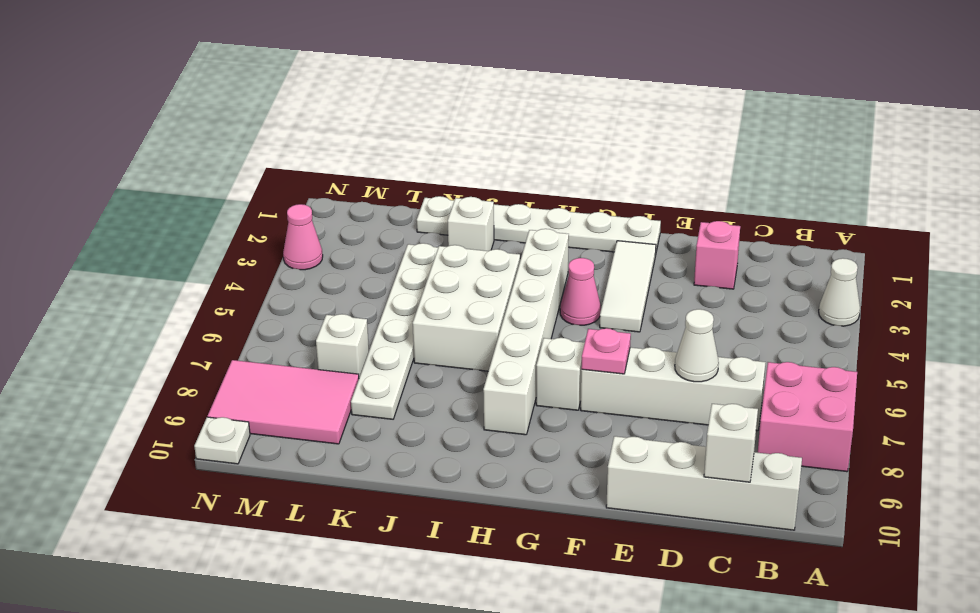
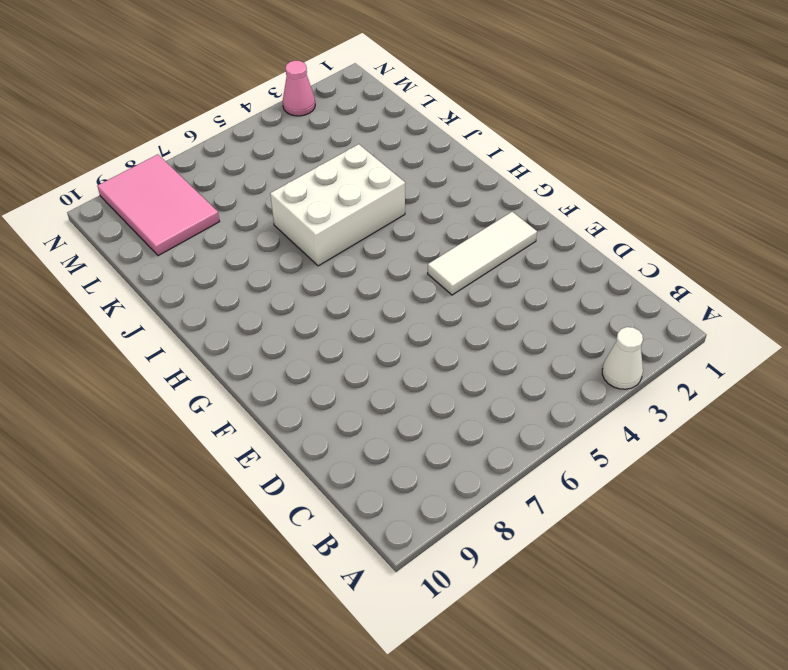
none -> pink 2x2 brick [758,362,857,472]
none -> white 1x4 brick [606,436,802,530]
none -> white 1x4 brick [581,347,766,431]

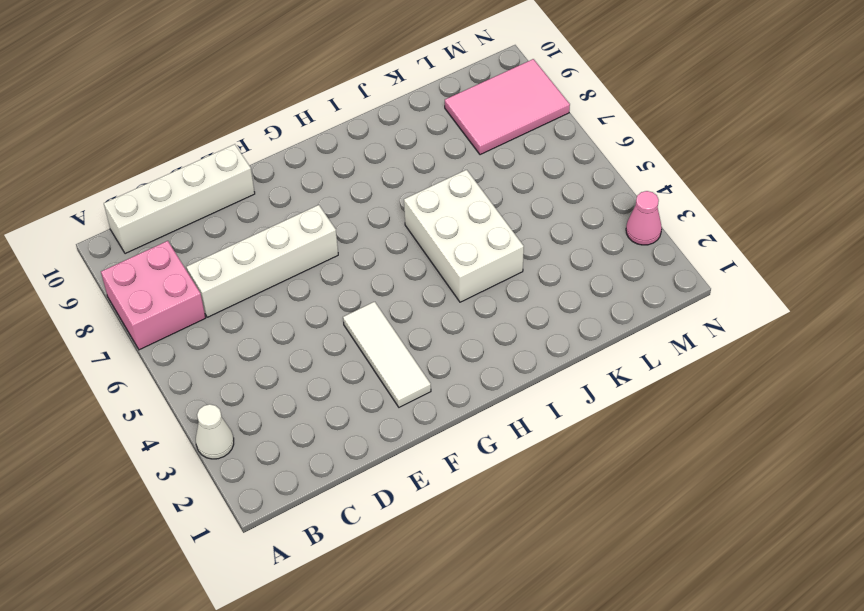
none -> pink 1x1 brick [694,221,740,289]
none -> white 1x6 plate [417,196,661,256]
none -> pink 1x1 cone [560,258,601,325]

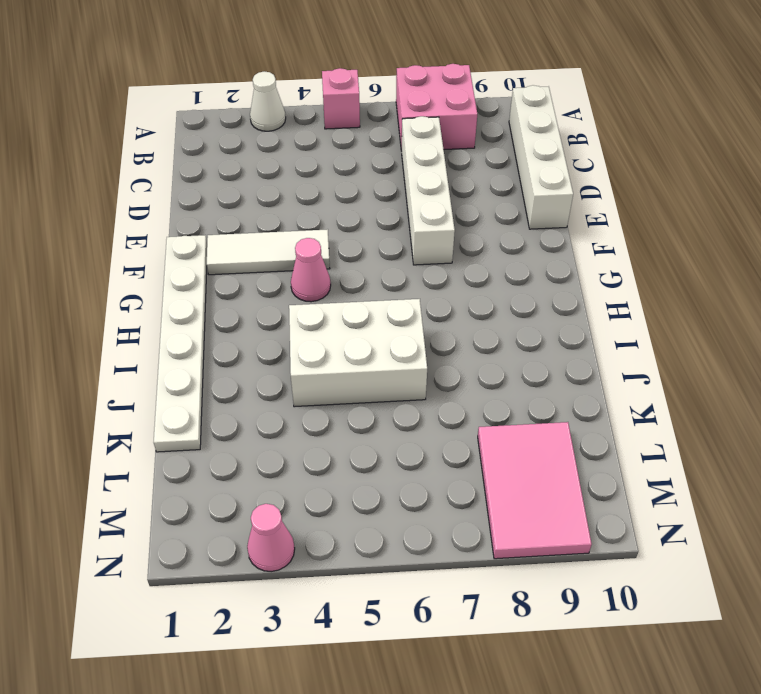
pink 1x1 brick [322,68,360,129] -> pink 1x1 brick moved to [694,221,740,289]
none -> white 1x1 brick [536,338,585,410]
none -> white 1x6 brick [483,229,569,435]
none -> white 1x1 brick [448,197,494,251]

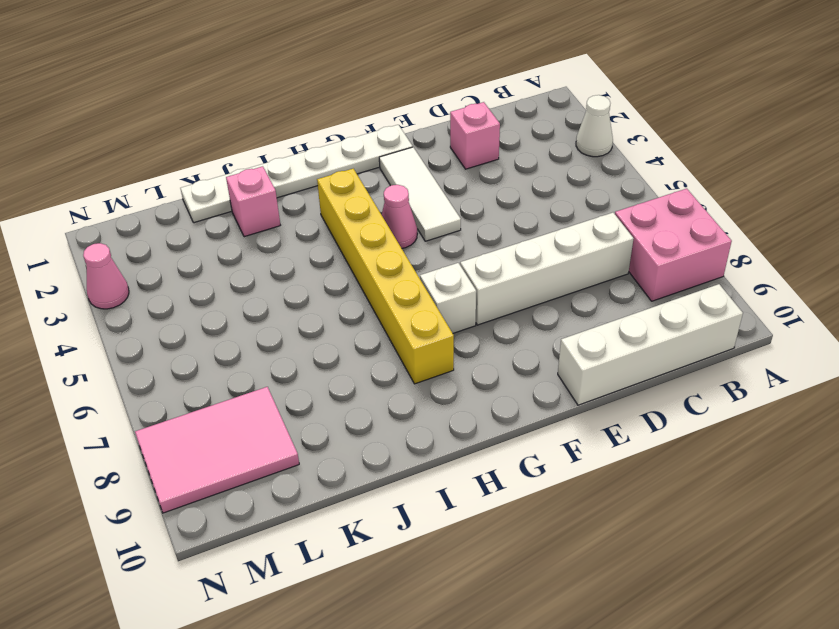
yellow 1x6 brick [317,169,454,384] -> white 1x6 brick [483,229,569,435]
pink 1x1 brick [226,166,280,237] -> white 1x1 brick [448,197,494,251]
none -> white 2x3 brick [413,245,520,371]
none -> white 1x6 plate [351,243,438,419]
none -> white 1x1 brick [316,314,369,377]

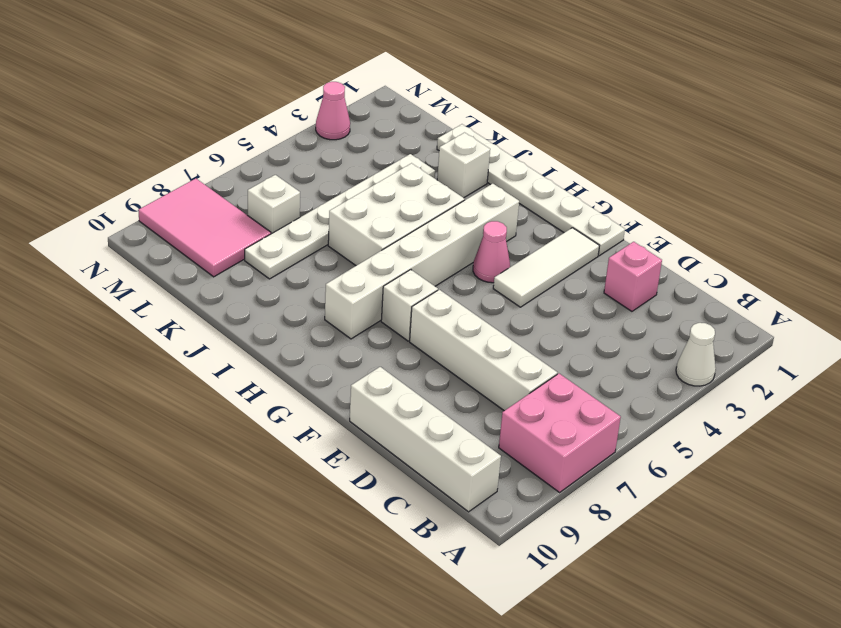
none -> white 1x1 plate [194,417,250,464]
none -> white 1x1 brick [704,404,758,482]
none -> white 1x1 cone [675,309,719,382]

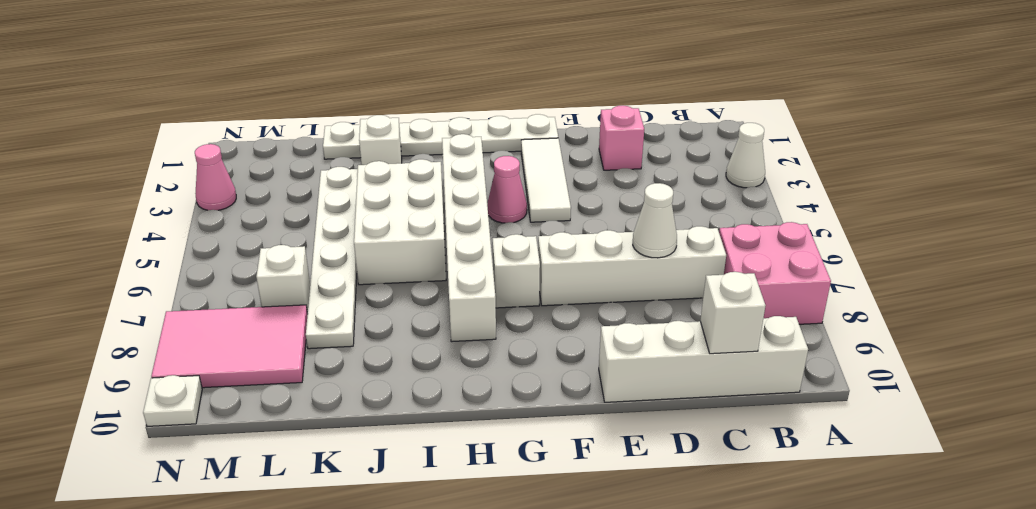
none -> pink 1x1 plate [581,328,631,374]

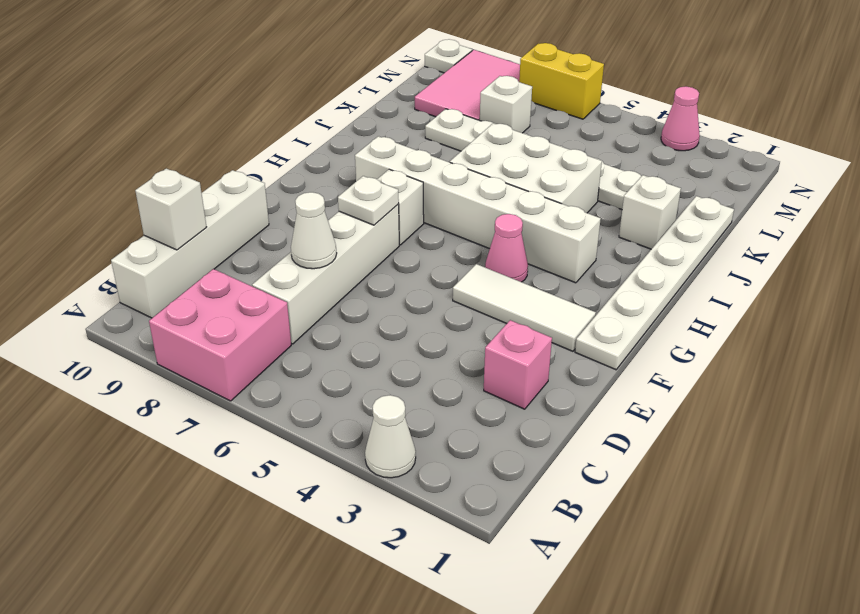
white 1x1 plate [338,176,399,225] -> pink 1x1 plate [581,328,631,374]
yellow 1x2 brick [519,43,604,119] -> none

